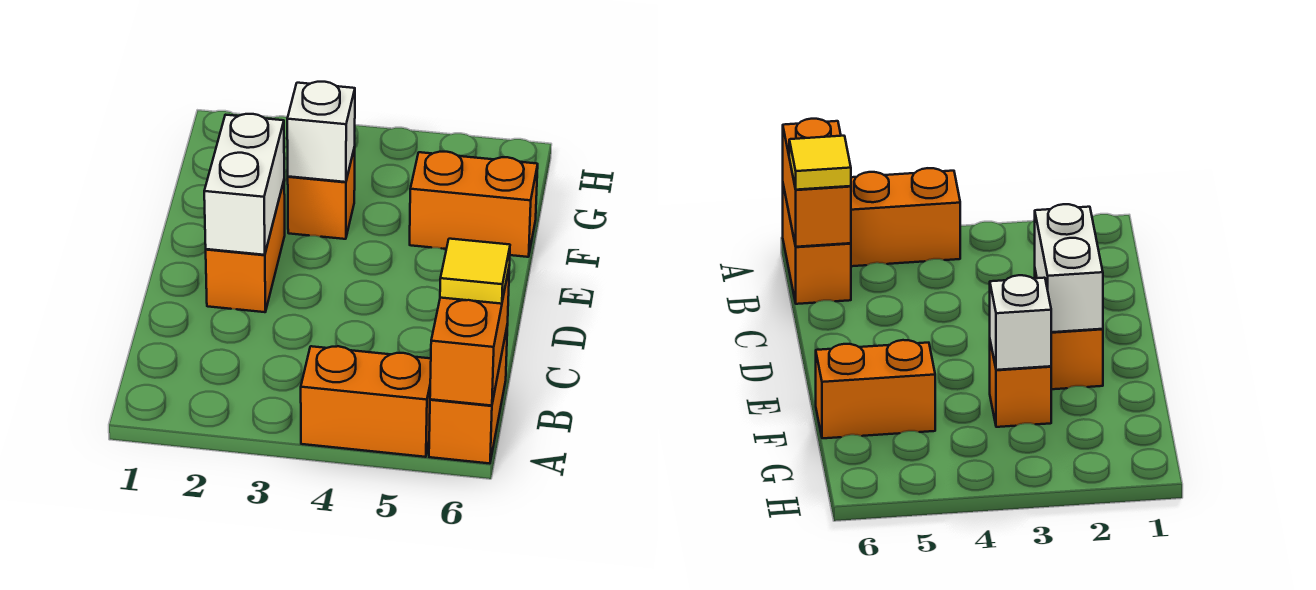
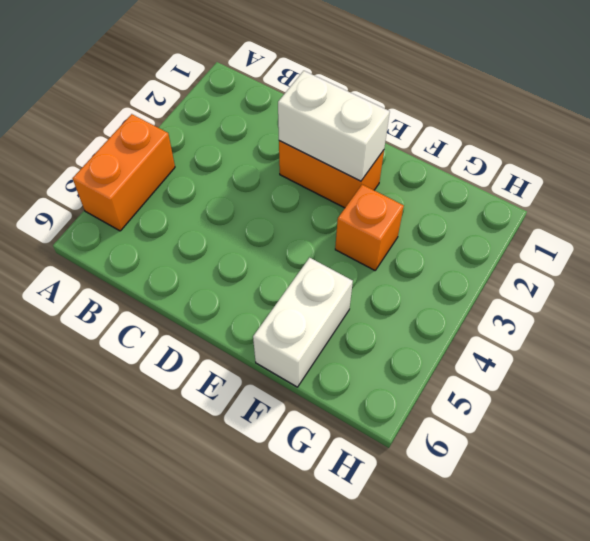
white 1x2 brick [253,258,353,387] -> orange 1x2 brick [410,152,538,257]
none -> orange 1x2 brick [429,324,508,463]
none -> orange 1x2 brick [430,265,510,406]

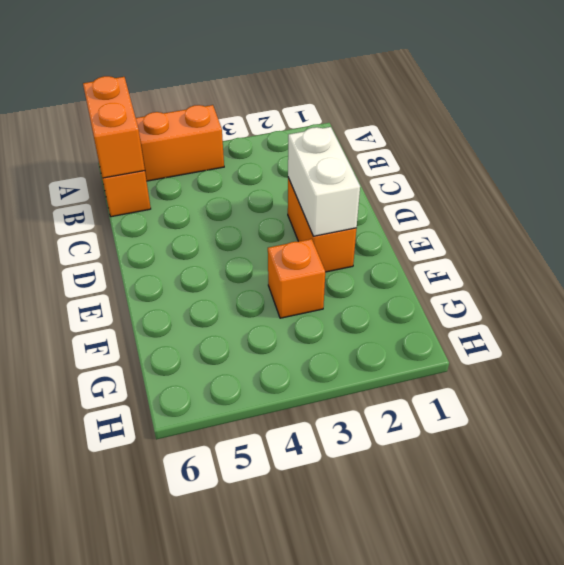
none -> orange 1x2 brick [410,152,538,257]
none -> white 1x1 brick [287,82,355,182]

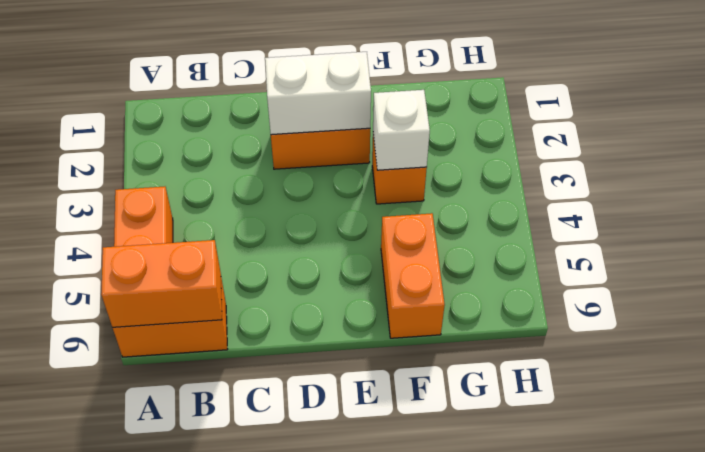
none -> yellow 1x1 tile [440,239,510,304]

